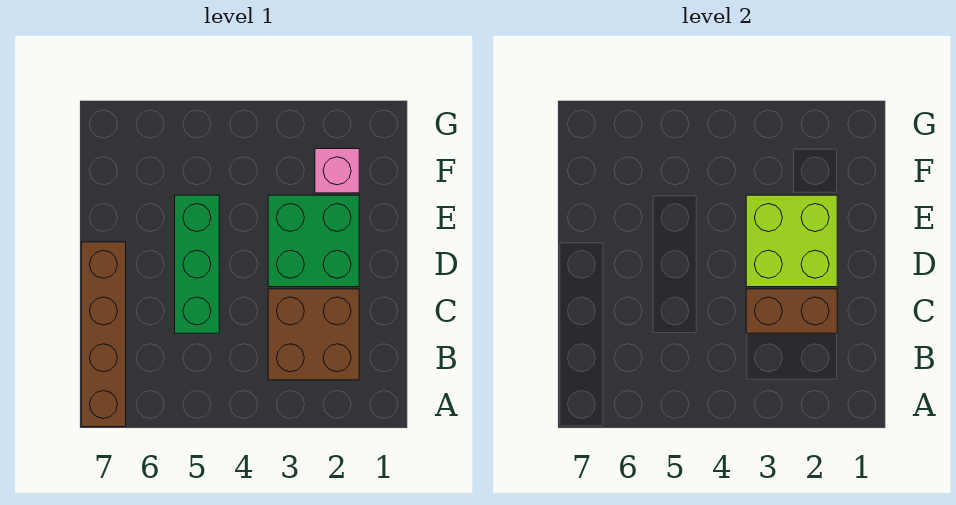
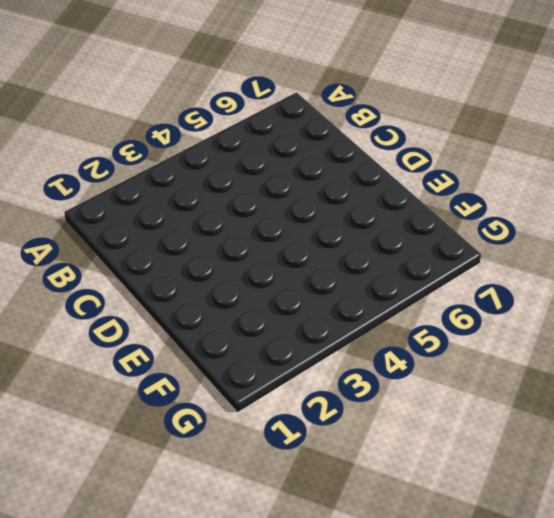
none -> brown 1x4 brick [81,242,126,427]
none -> brown 2x2 brick [268,289,359,380]

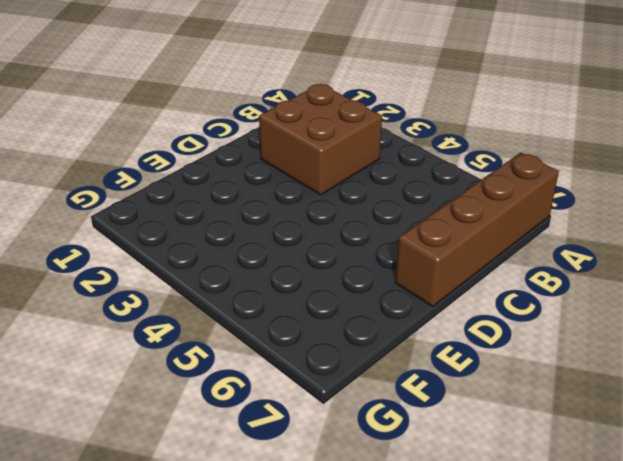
none -> green 1x3 brick [175,195,219,333]
none -> green 2x2 brick [268,195,359,287]

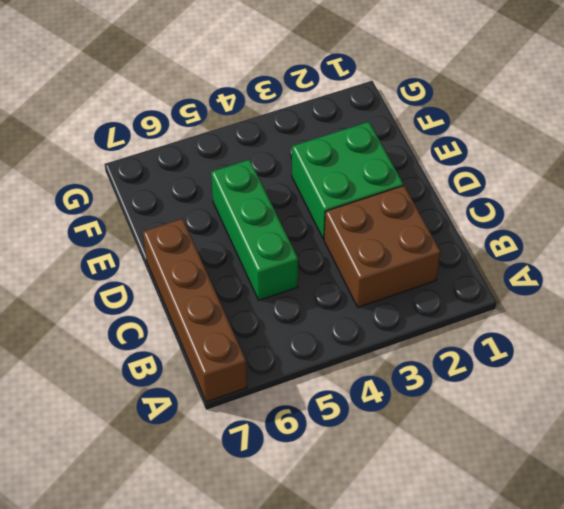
none -> pink 1x1 brick [315,149,359,193]
none -> brown 1x2 brick [746,289,837,333]

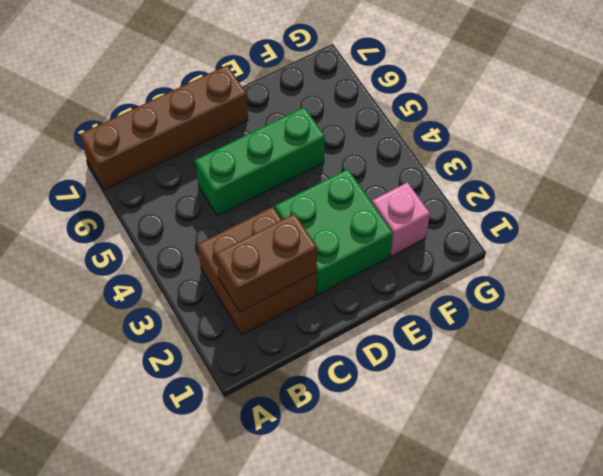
brown 1x2 brick [216,214,317,312] -> brown 1x2 brick turned to [746,289,837,333]
none -> lime 2x2 brick [746,195,837,287]

